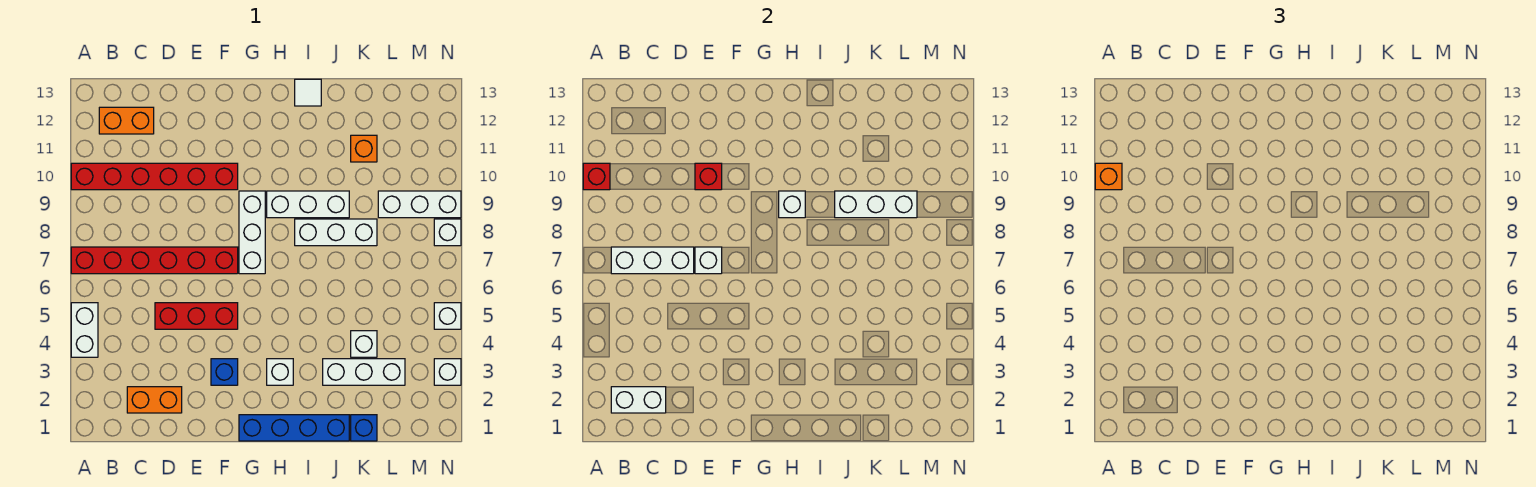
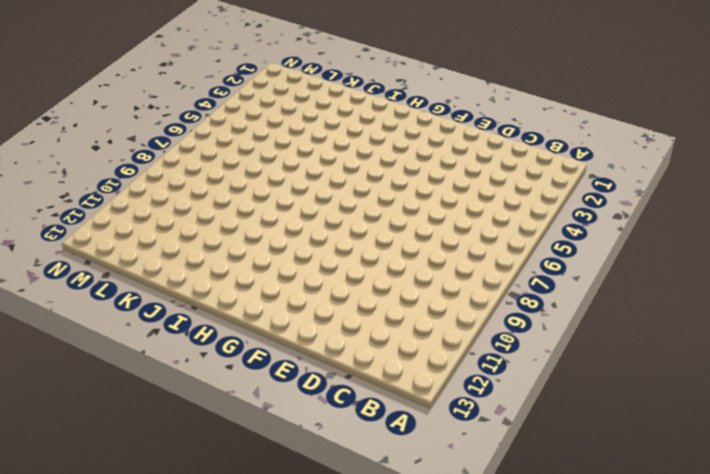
none -> white 1x2 brick [71,303,98,357]
none -> red 1x6 brick [71,247,238,274]
none -> red 1x6 brick [71,163,238,190]

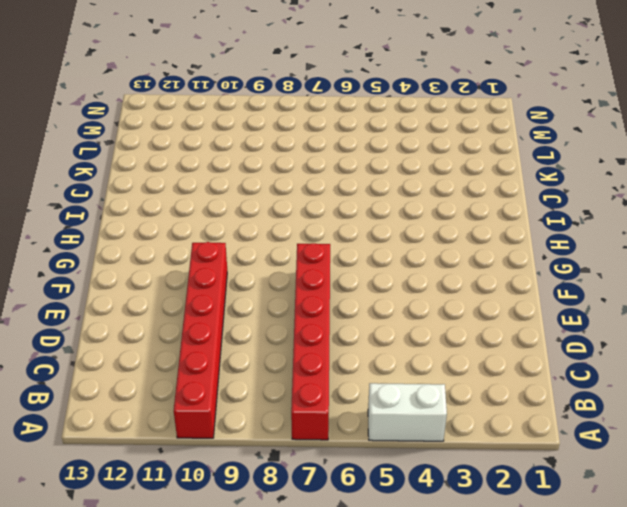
none -> orange 1x2 brick [99,107,154,134]
none -> orange 1x2 brick [127,387,182,413]
none -> red 1x3 brick [155,303,238,329]

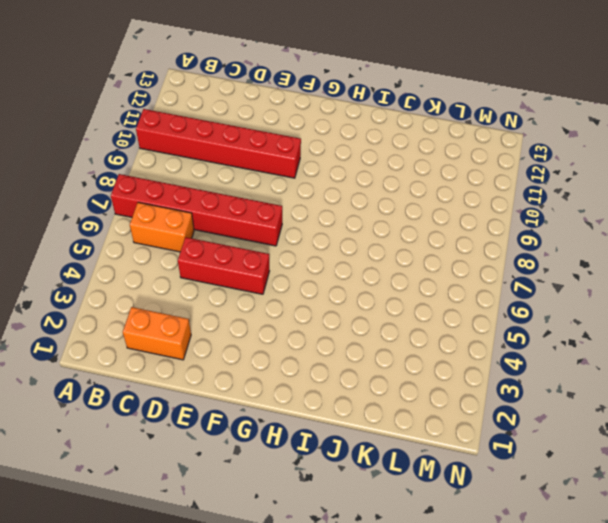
orange 1x2 brick [130,202,194,252] -> orange 1x2 brick moved to [99,107,154,134]
none -> white 1x2 brick [71,303,98,357]
none -> blue 1x1 brick [211,359,238,385]
none -> blue 1x4 brick [239,415,349,441]

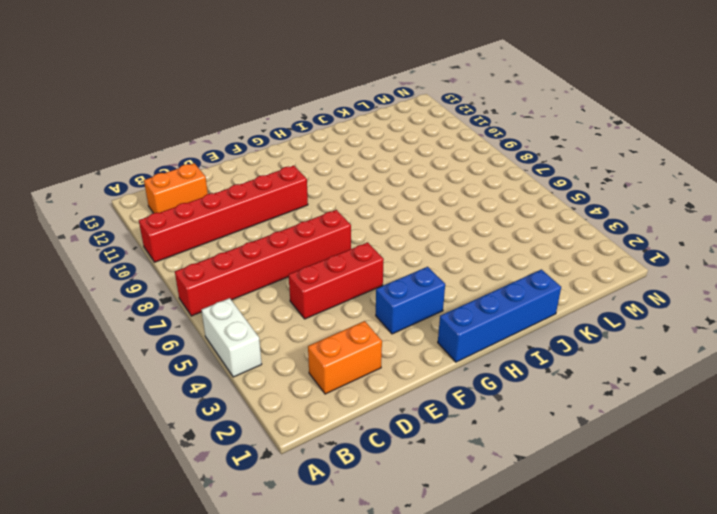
blue 1x2 brick [376,267,445,334] -> blue 1x1 brick [211,359,238,385]
none -> white 1x3 brick [239,191,265,274]
none -> white 1x1 brick [267,359,293,385]
none -> white 1x3 brick [267,191,349,218]

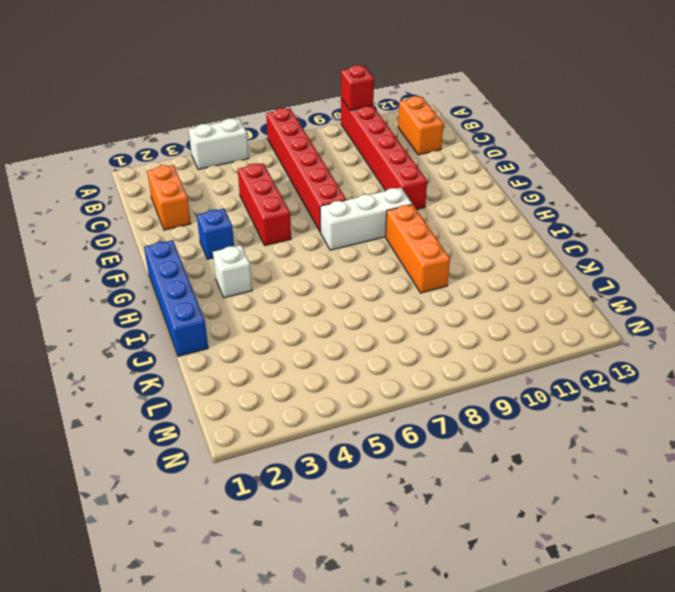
orange 1x3 brick [386,204,450,293] -> white 1x3 brick [267,191,349,218]
none -> white 1x3 brick [295,219,377,246]
none -> white 1x1 tile [295,79,321,106]
none -> white 1x3 brick [323,359,405,385]

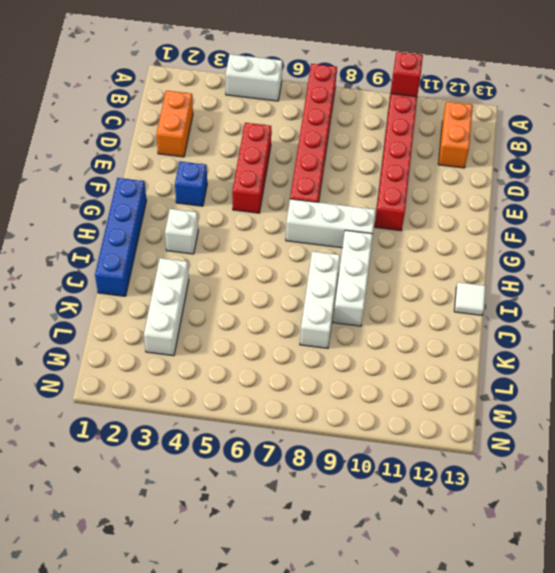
none -> blue 1x1 brick [351,415,377,441]
none -> white 1x1 brick [351,331,377,357]
none -> orange 1x1 brick [351,135,377,162]

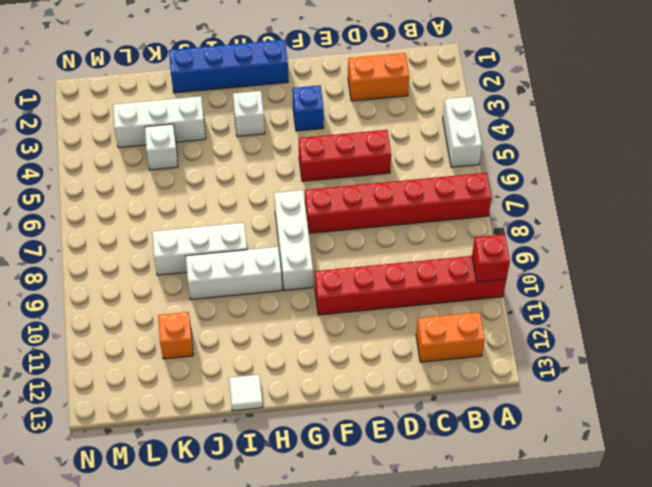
none -> blue 1x1 brick [351,415,377,441]
none -> white 1x3 brick [378,191,461,218]
none -> white 1x1 brick [434,359,461,385]

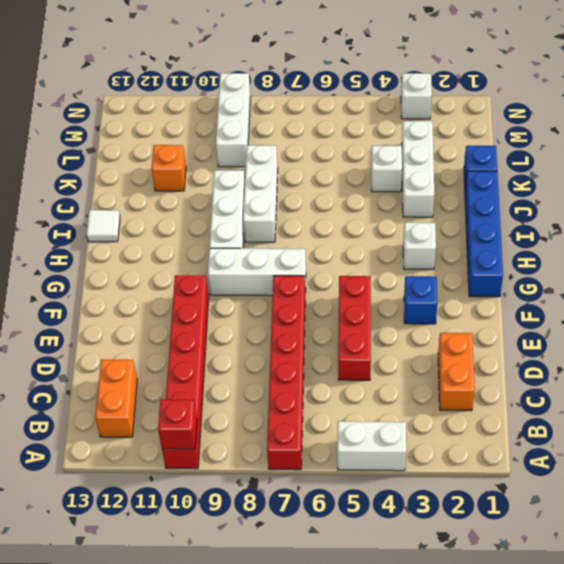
none -> white 1x1 brick [434,303,461,329]
none -> white 1x1 brick [434,219,461,246]
none -> white 1x2 brick [611,387,666,413]

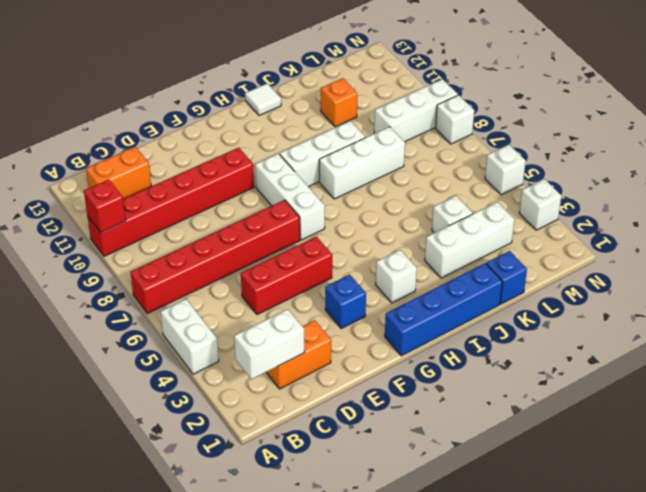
none -> white 1x3 brick [611,247,694,274]
none -> white 1x1 brick [695,247,722,274]
none -> red 1x1 brick [695,163,722,190]

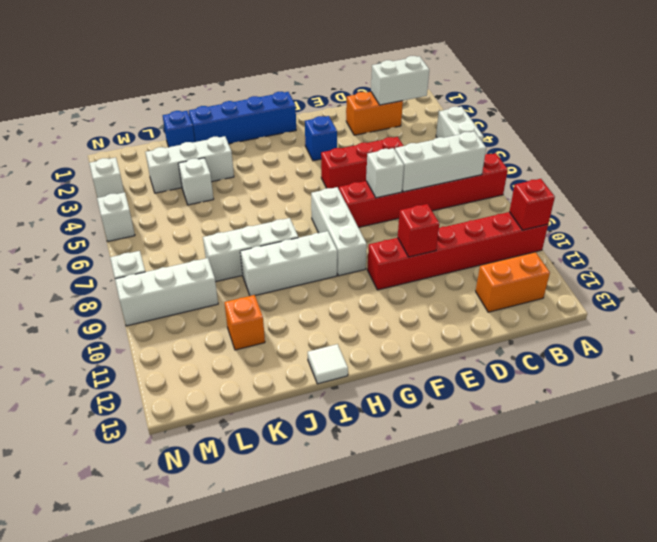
none -> white 1x1 brick [267,359,293,385]
none -> white 1x1 brick [779,191,805,218]
none -> white 1x3 brick [835,191,917,218]

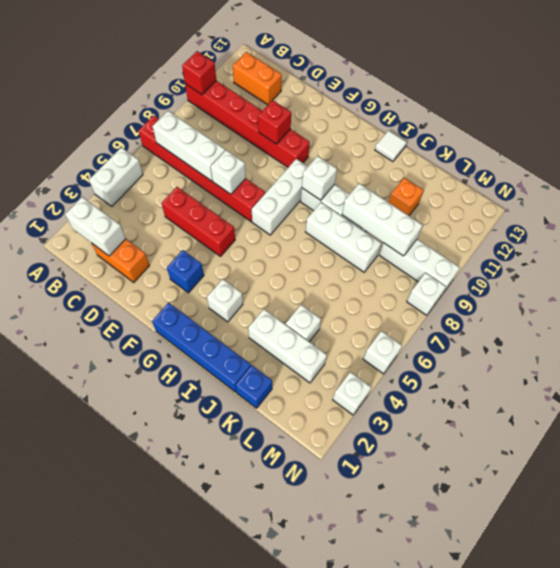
none -> orange 1x1 brick [1095,163,1122,190]

